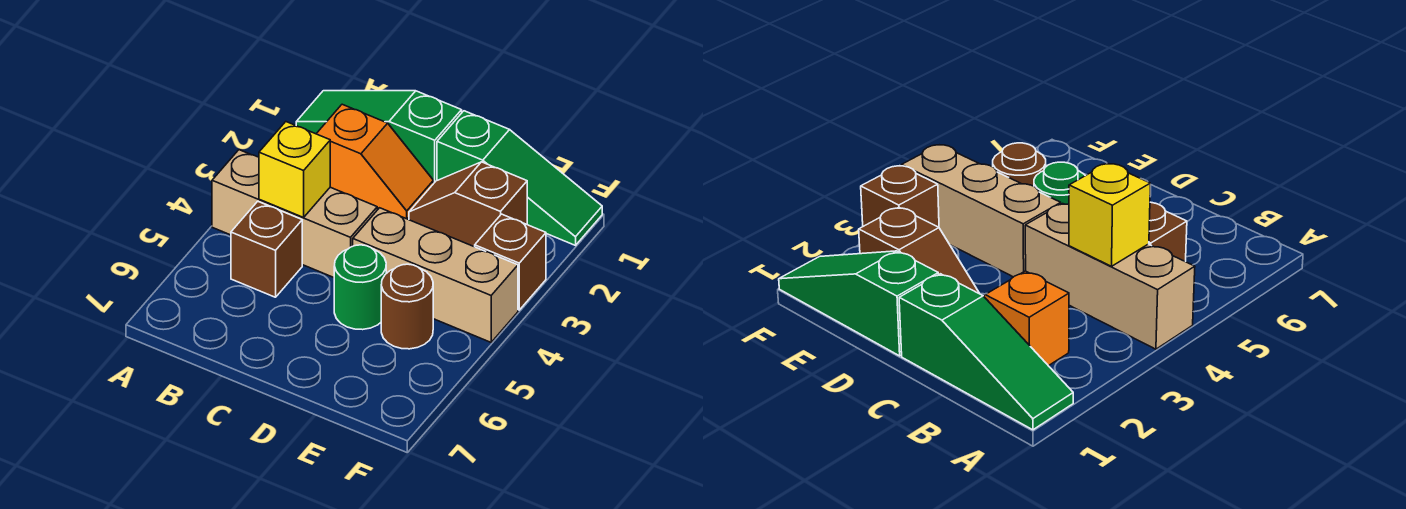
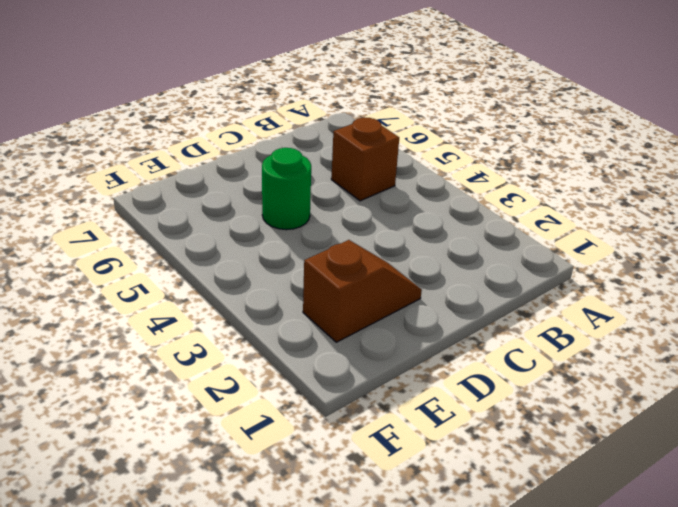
none -> green 1x3 slope [296,91,462,184]
none -> tan 1x3 brick [212,150,377,277]

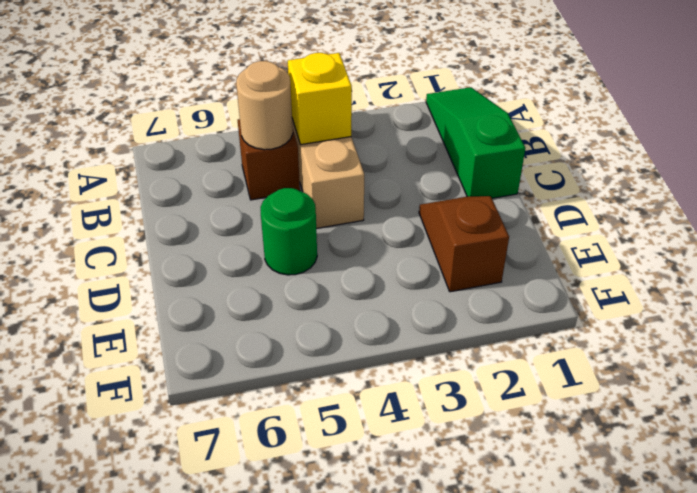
tan 1x1 round brick [236,61,293,150] -> none
none -> orange 1x2 slope [316,104,433,219]
none -> green 1x3 slope [437,111,602,245]

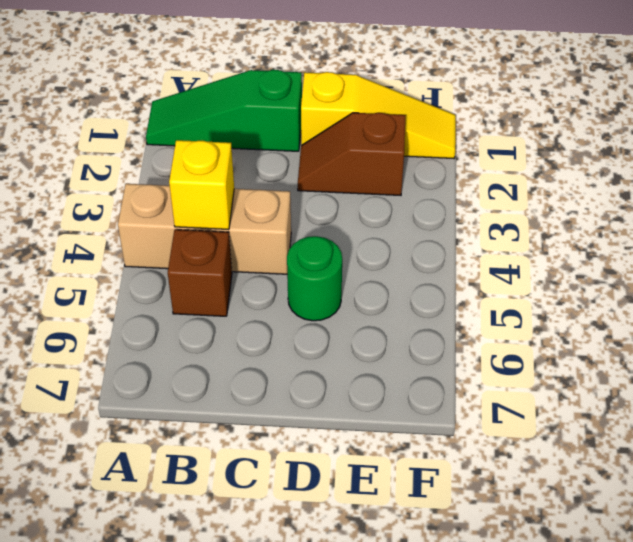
yellow 1x3 slope [301,72,456,158] -> green 1x3 slope [437,111,602,245]
none -> orange 1x2 slope [316,104,433,219]
none -> tan 1x3 brick [353,208,518,342]

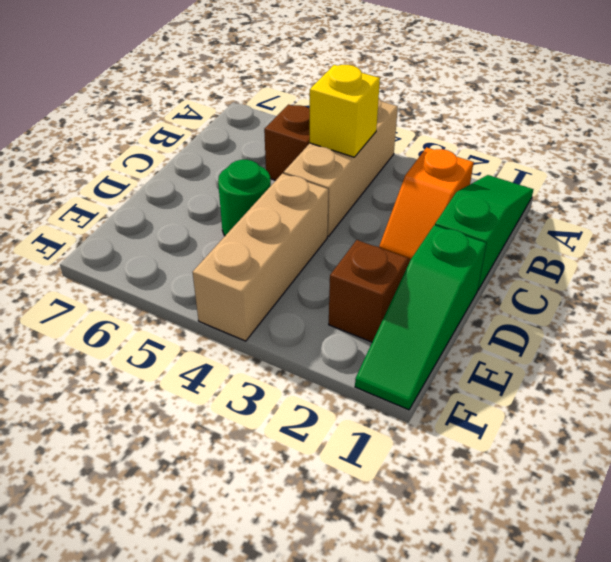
none -> brown 1x1 round brick [381,264,433,349]
none -> brown 1x1 brick [475,214,546,310]

